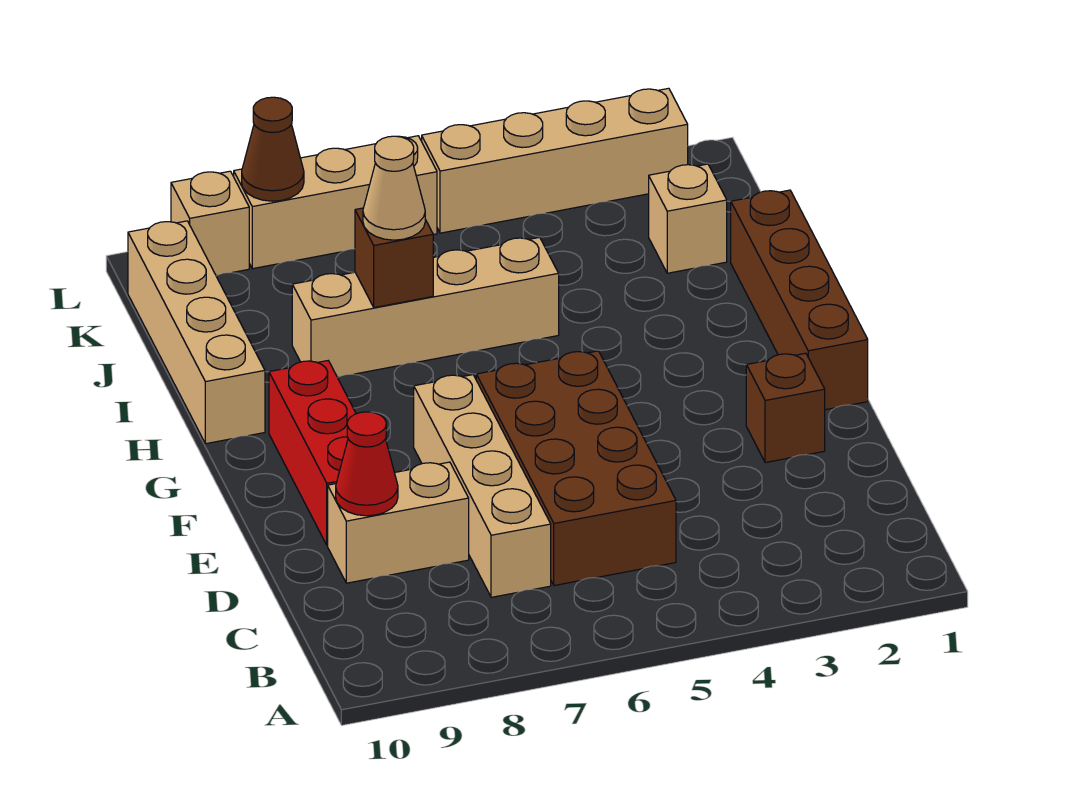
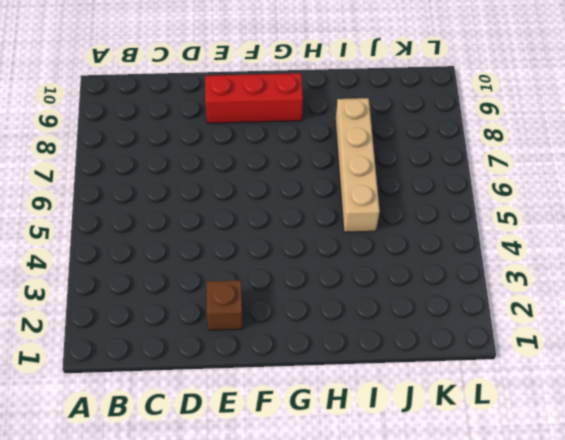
none -> brown 2x4 brick [476,351,676,586]
none -> tan 1x4 brick [414,375,551,597]
none -> tan 1x2 brick [328,462,469,583]

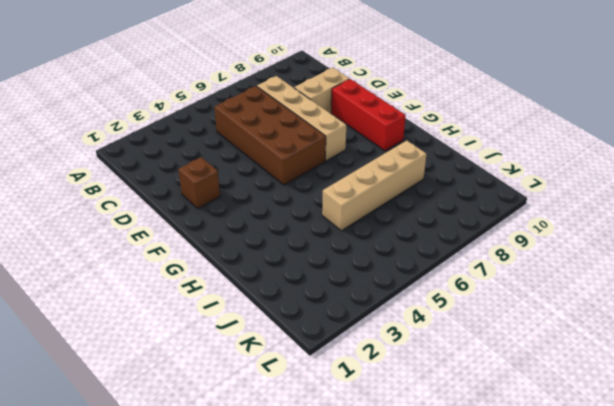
none -> brown 1x4 brick [731,190,868,410]
none -> tan 1x4 brick [128,221,265,444]
none -> tan 1x1 brick [649,164,727,273]

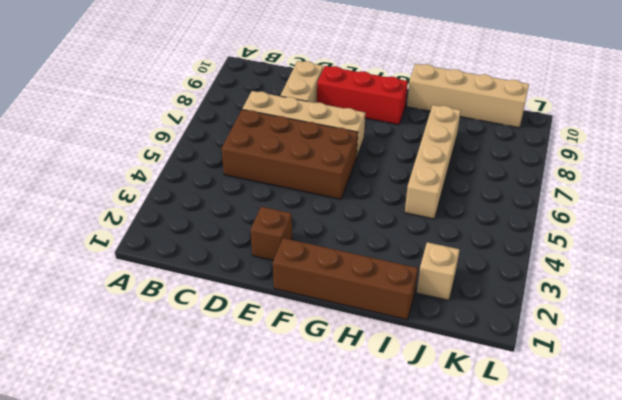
none -> tan 1x4 brick [422,88,688,233]
none -> tan 1x3 brick [234,136,437,269]
none -> tan 1x1 brick [171,171,249,276]

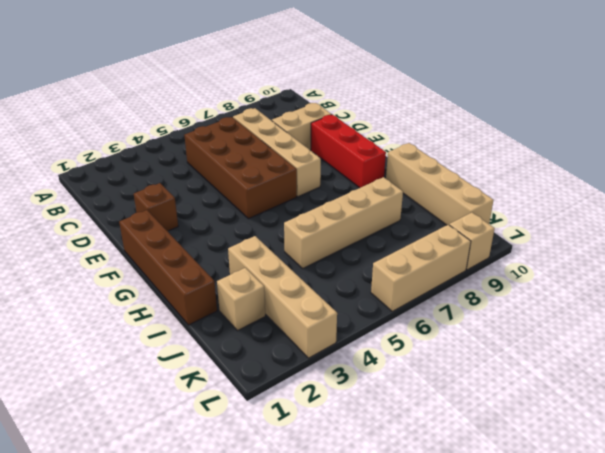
tan 1x4 brick [228,236,337,358] -> tan 1x4 brick turned to [422,88,688,233]
none -> red 1x1 cone [336,412,398,516]
none -> brown 1x1 brick [355,208,433,308]
none -> brown 1x1 cone [242,97,304,201]

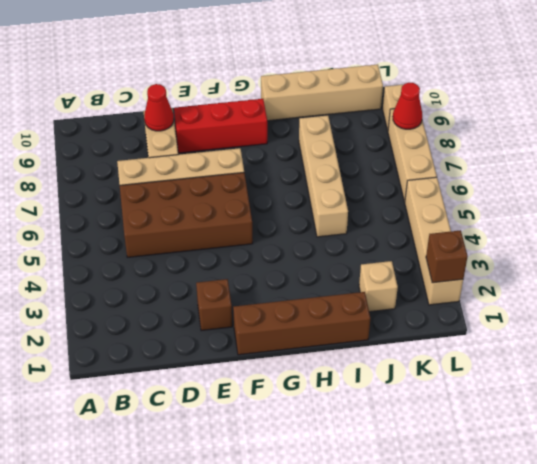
brown 1x1 brick [426,230,468,283] -> brown 1x1 brick moved to [355,208,433,308]
red 1x1 cone [393,83,422,129] -> brown 1x1 cone [242,97,304,201]
none -> tan 1x1 cone [363,136,425,240]

